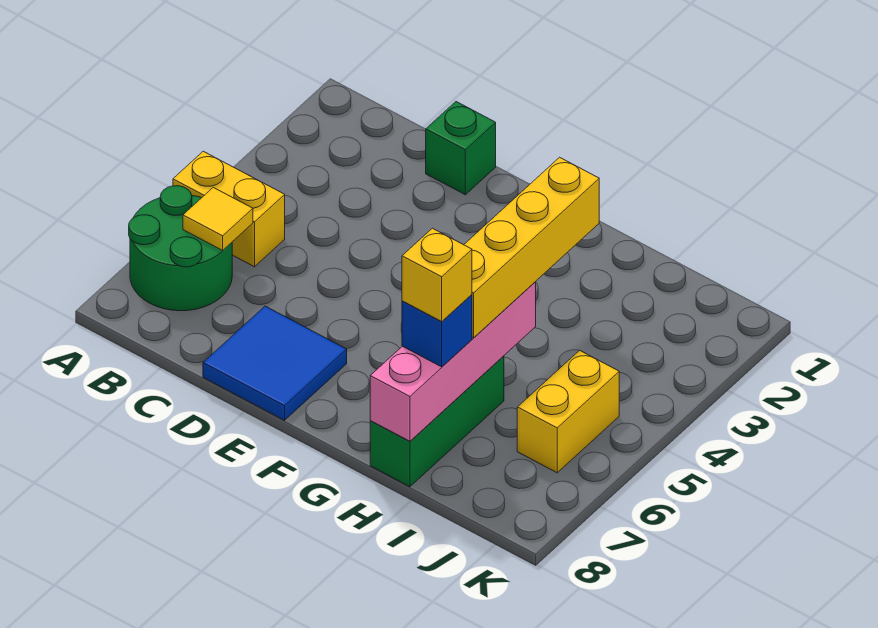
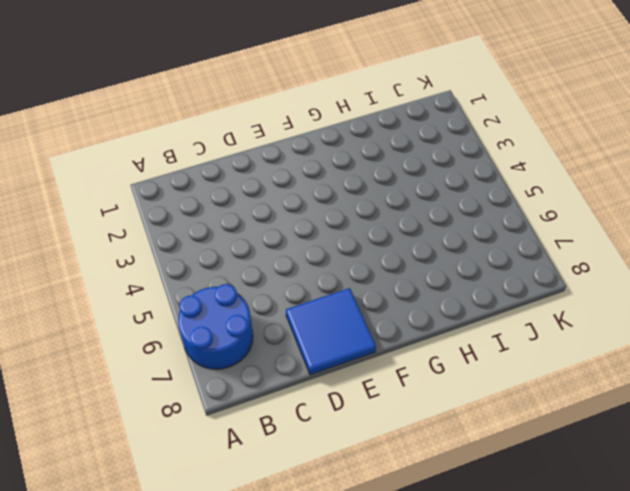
blue 2x2 round brick [178,284,253,369] -> green 2x2 round brick [129,186,232,311]
none -> yellow 1x2 brick [173,151,285,267]
none -> green 1x1 brick [426,102,496,195]

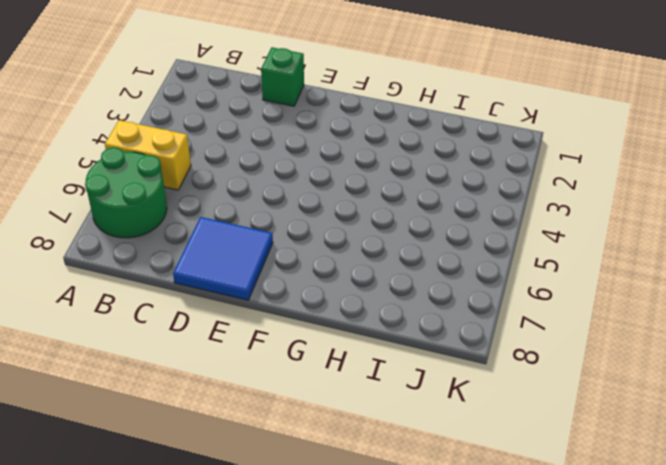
none -> green 1x3 brick [370,356,504,487]
none -> yellow 1x2 brick [517,350,619,473]

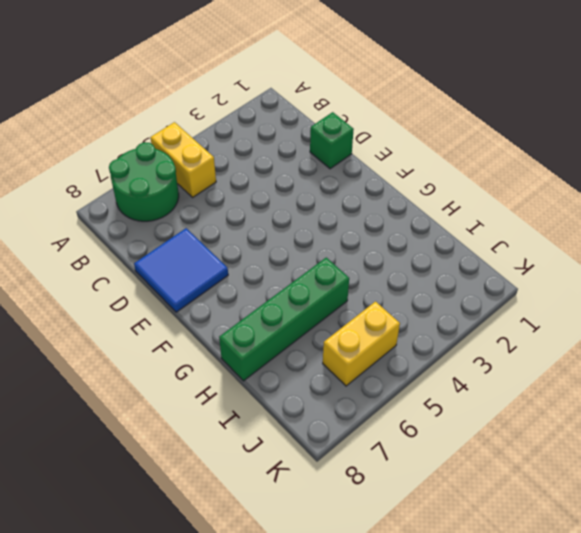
green 1x4 brick [219,258,349,381] -> green 1x3 brick [370,356,504,487]
none -> yellow 1x1 tile [183,187,253,250]
none -> pink 1x4 brick [370,282,536,441]

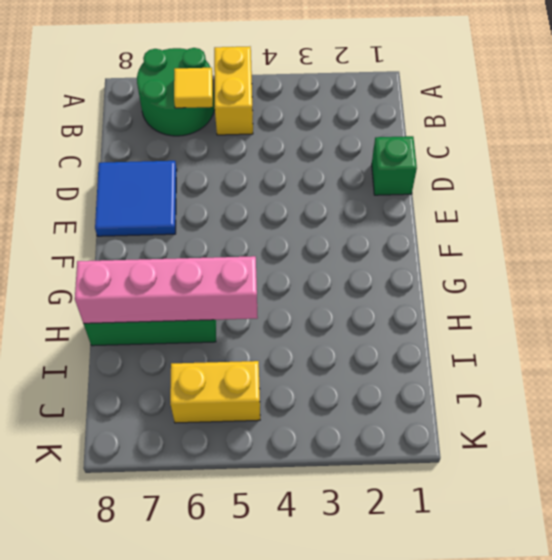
none -> yellow 1x4 brick [464,157,599,338]
none -> blue 1x1 brick [402,295,472,367]

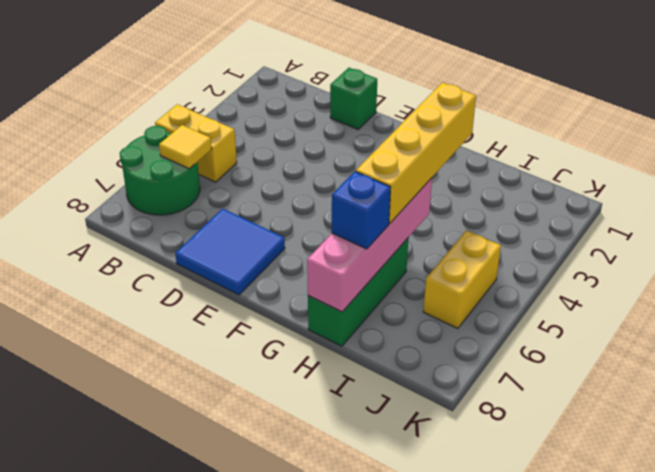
none -> yellow 1x1 brick [402,228,472,321]

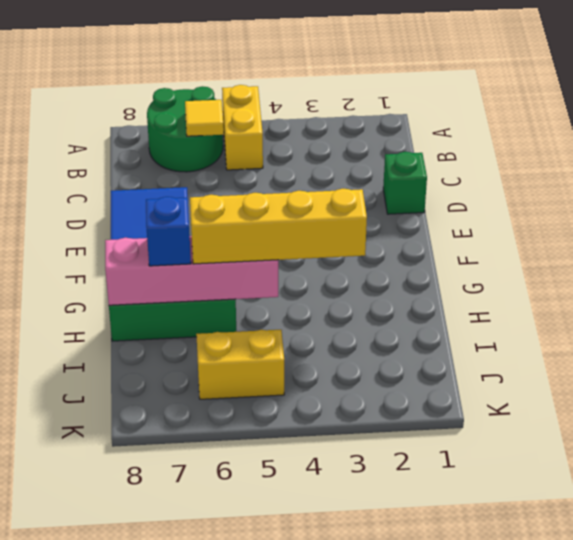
none -> yellow 1x1 brick [402,228,472,321]

